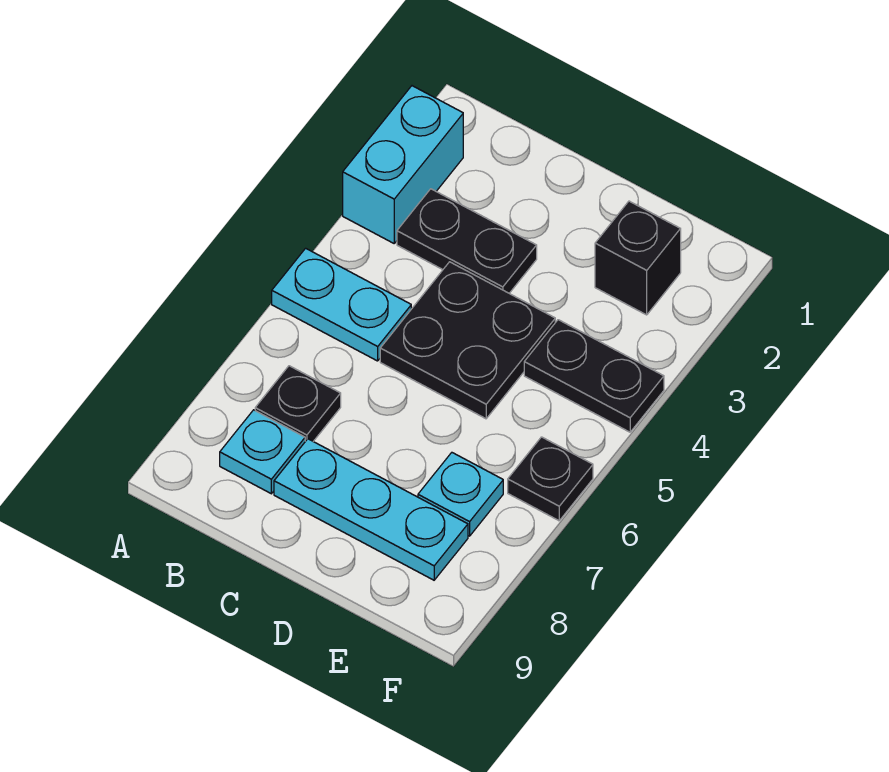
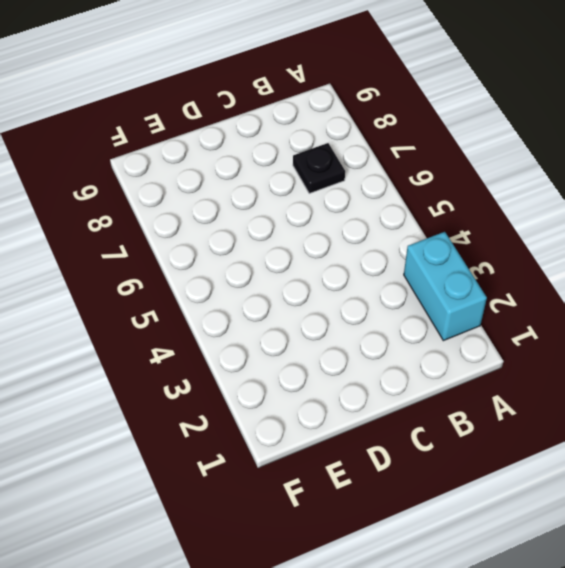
none -> cyan 1x2 plate [272,248,411,361]
none -> black 1x2 plate [397,189,537,293]

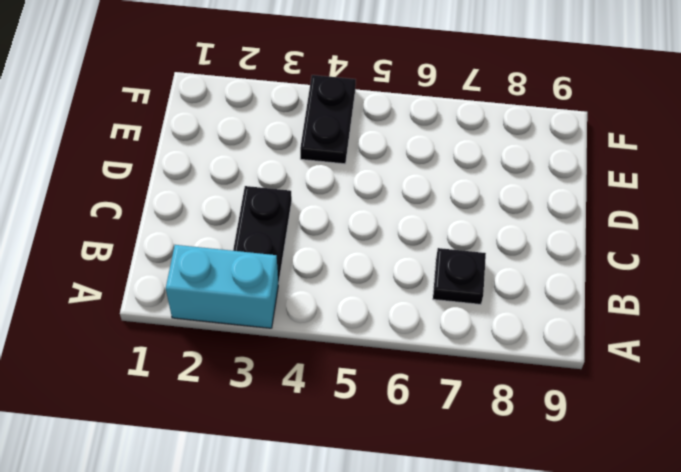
none -> cyan 1x2 plate [272,248,411,361]
none -> cyan 1x1 plate [220,410,305,494]

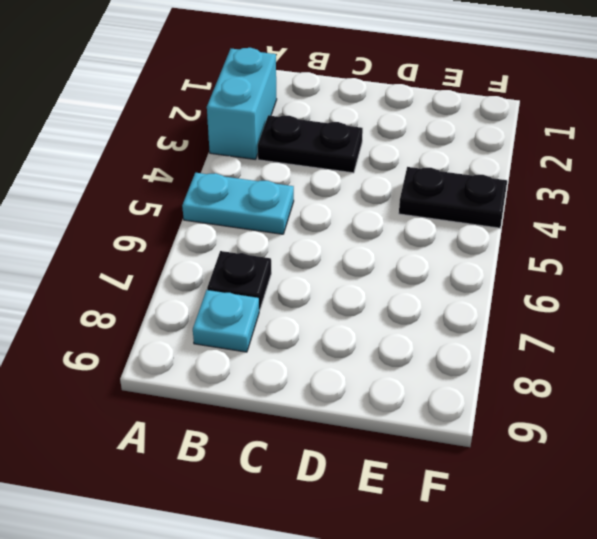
none -> black 2x2 plate [380,262,555,419]
none -> cyan 1x3 plate [274,439,468,580]

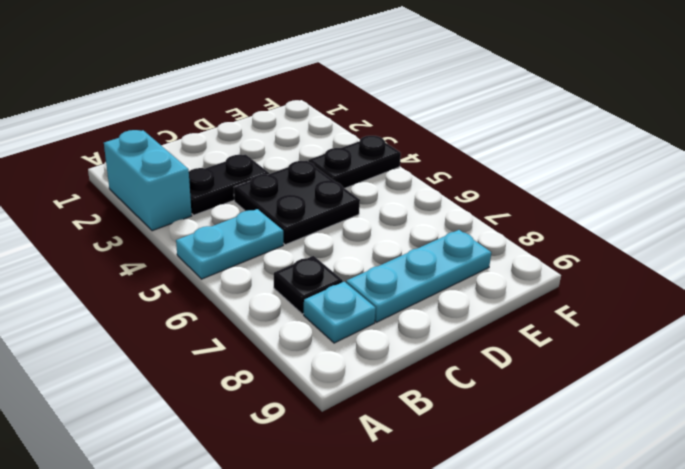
none -> black 1x1 brick [595,201,681,315]
none -> cyan 1x1 plate [418,453,503,536]

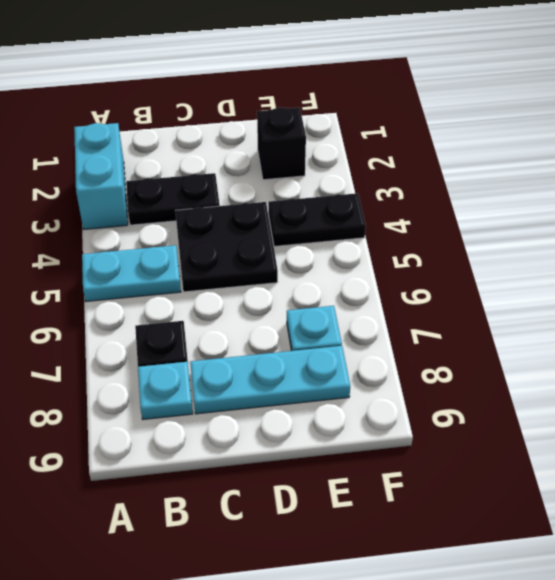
none -> black 1x1 plate [508,437,593,521]

